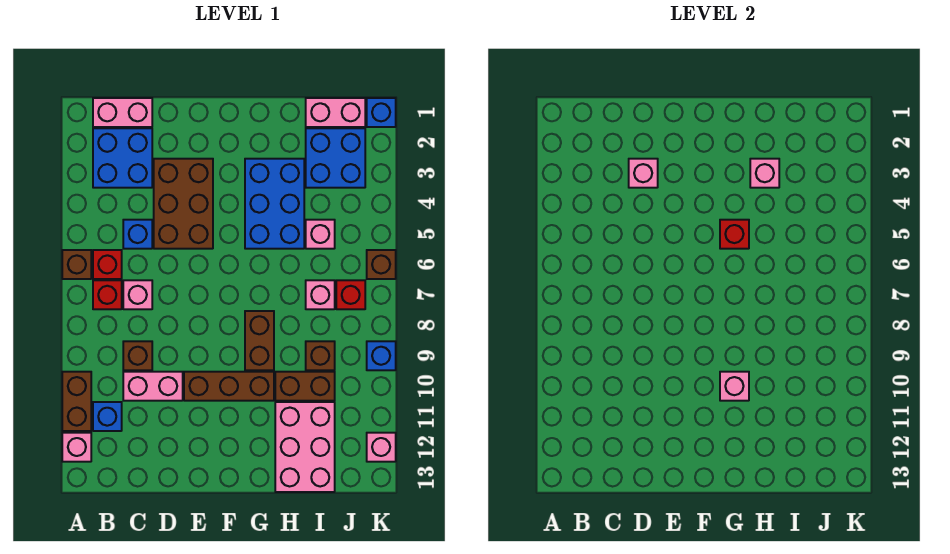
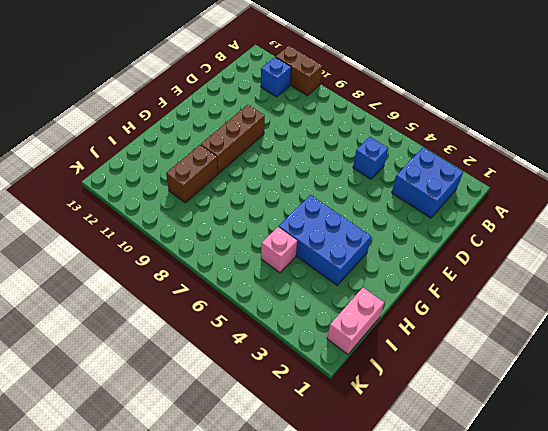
none -> brown 1x1 brick [62,250,91,279]
none -> pink 1x1 brick [62,433,91,462]
none -> pink 1x2 brick [93,98,152,127]
none -> red 1x1 brick [93,250,122,279]

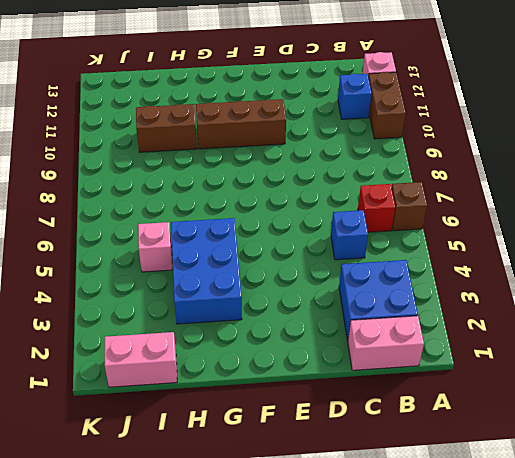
none -> red 1x1 brick [93,280,122,309]
none -> pink 1x1 brick [123,280,152,309]
none -> brown 1x1 brick [123,341,152,370]
none -> pink 1x2 brick [123,372,183,401]

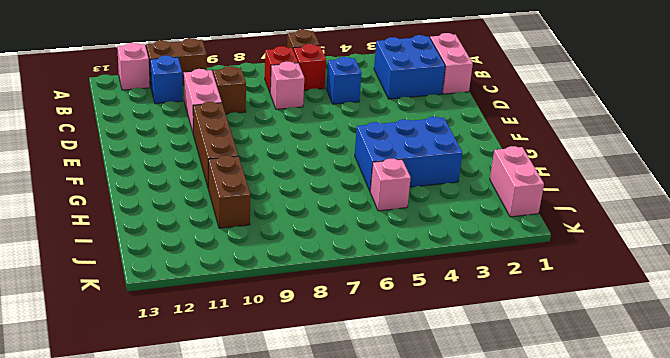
none -> brown 2x3 brick [154,159,213,249]
none -> brown 1x2 brick [245,311,274,370]
none -> pink 2x3 brick [275,402,335,492]
none -> blue 2x2 brick [306,128,365,188]

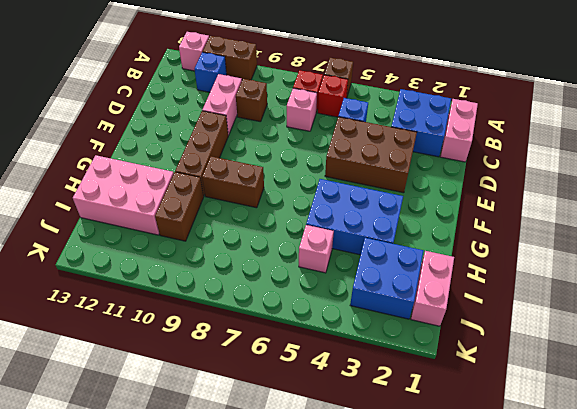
none -> pink 1x1 brick [306,280,335,309]
none -> brown 1x1 brick [306,341,335,370]
none -> red 1x1 brick [336,280,365,309]
none -> blue 1x1 brick [367,98,396,127]

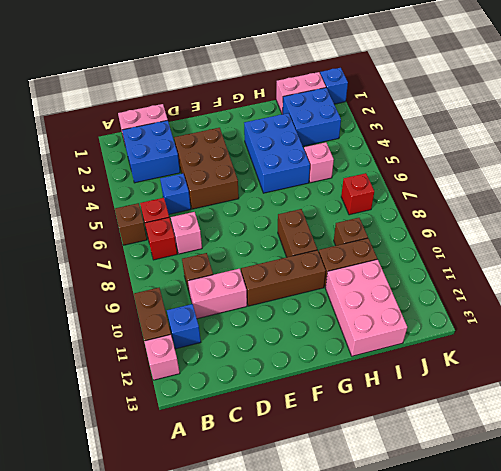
none -> pink 1x1 brick [306,280,335,309]
none -> brown 1x1 brick [367,250,396,279]
none -> blue 1x1 brick [367,341,396,370]
none -> pink 1x1 brick [367,433,396,462]

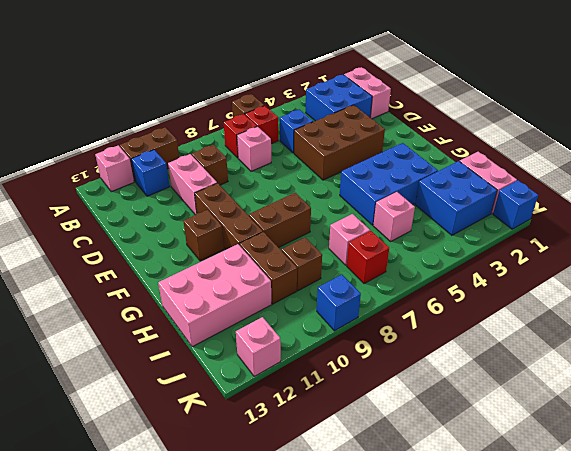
brown 1x1 brick [183,210,224,261] -> brown 1x1 brick moved to [367,250,396,279]
none -> pink 1x1 brick [629,159,658,188]
none -> red 1x1 brick [720,220,749,249]
none -> pink 1x1 brick [720,372,749,401]
none -> pink 1x1 brick [750,159,779,188]

